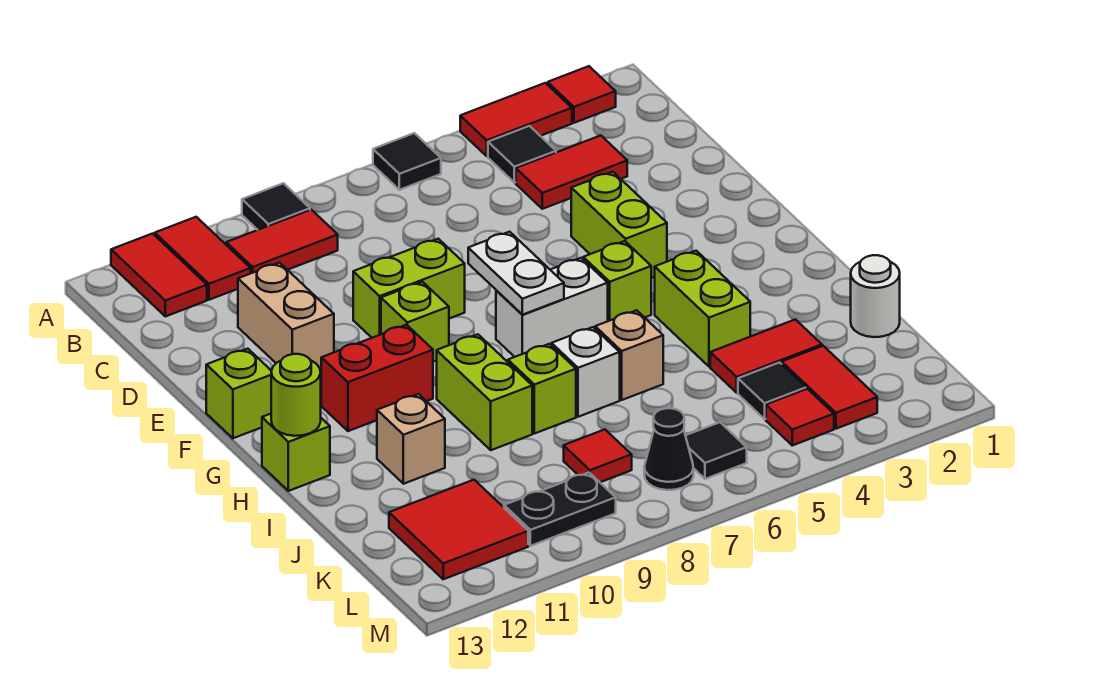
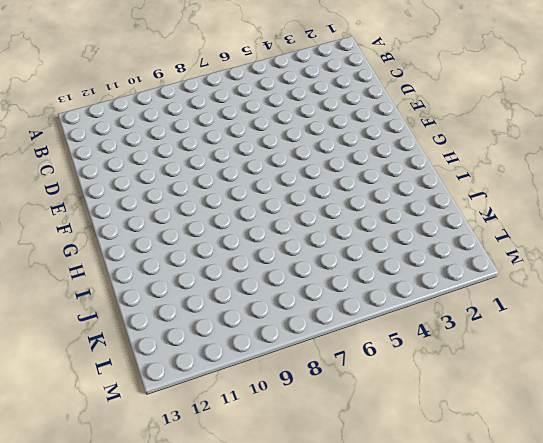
none -> red 1x1 tile [548,66,616,123]
none -> red 1x2 tile [460,83,572,156]
none -> black 1x1 tile [373,133,441,190]
none -> black 1x1 tile [242,183,310,230]

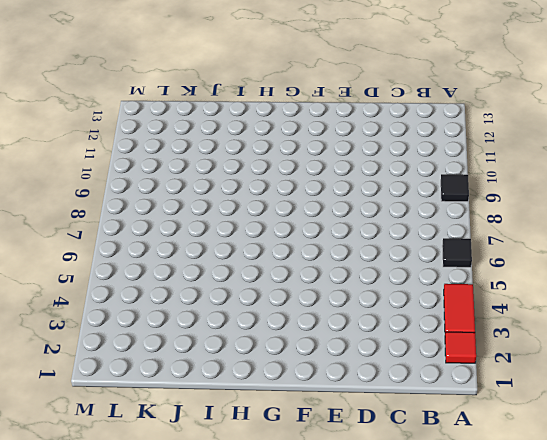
none -> red 1x2 tile [155,217,251,300]
none -> red 1x2 tile [111,234,207,316]
none -> black 1x1 tile [488,126,556,183]
none -> red 1x2 tile [226,210,338,273]

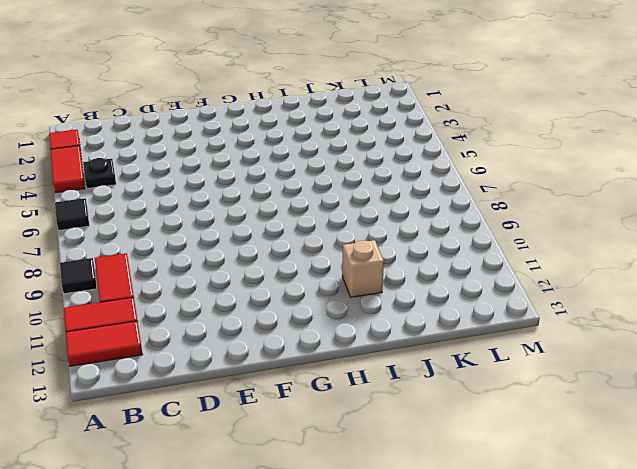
black 1x1 plate [83,158,116,189] -> black 1x1 tile [488,126,556,183]
none -> red 1x2 tile [516,136,627,209]
none -> tan 1x2 brick [238,263,334,368]
none -> lime 1x2 brick [571,172,667,278]
none -> lime 1x2 brick [353,239,465,338]

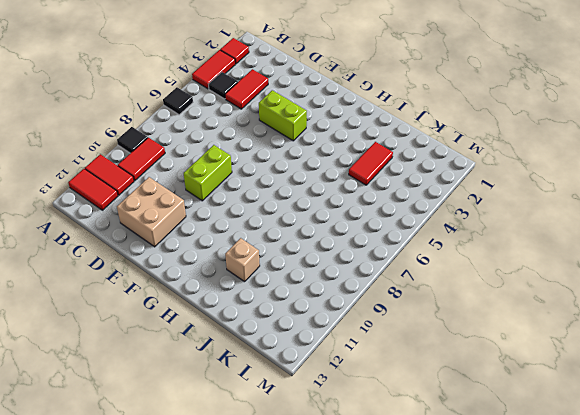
tan 2x2 brick [117,177,186,247] -> tan 1x2 brick [238,263,334,368]
none -> lime 1x1 brick [381,282,449,362]
none -> lime 1x1 brick [206,349,271,438]
none -> lime 1x1 brick [583,241,651,321]
none -> white 1x2 brick [496,258,608,357]

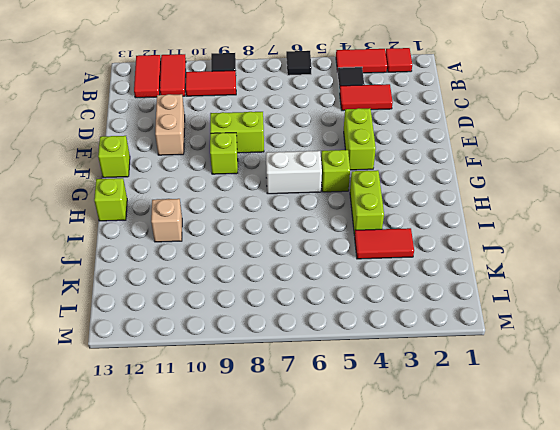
none -> red 1x2 brick [321,325,433,431]
none -> lime 1x2 brick [436,334,532,450]
none -> tan 1x1 brick [595,310,663,400]
none -> white 1x1 brick [552,327,620,417]

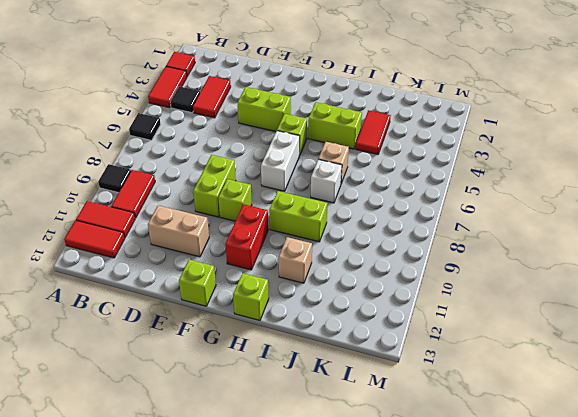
none -> lime 1x1 brick [508,344,576,434]
none -> white 1x1 round brick [851,255,900,337]
none -> red 1x2 tile [782,346,877,429]
none -> black 1x1 tile [738,363,806,419]

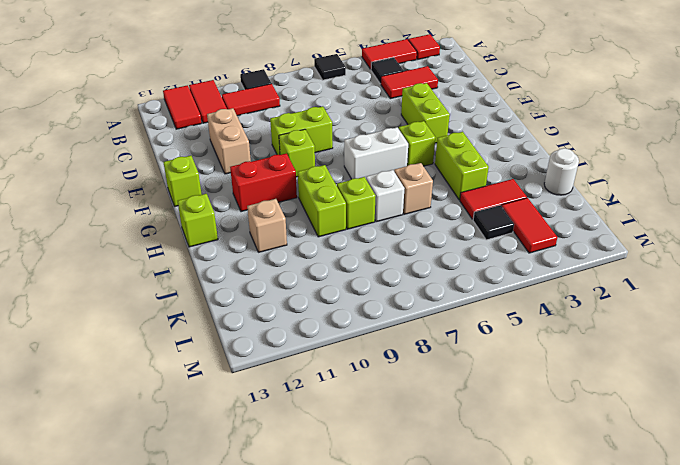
none -> red 1x1 tile [564,430,632,482]
none -> red 2x2 tile [389,480,528,579]
none -> red 1x1 tile [766,389,834,445]
none -> black 1x1 tile [686,422,747,479]

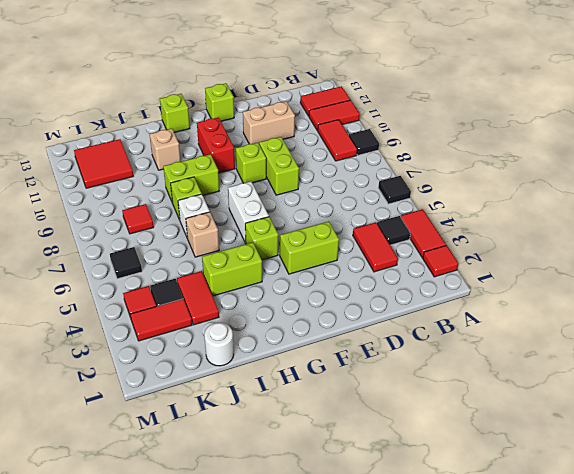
none -> black 1x1 cone [644,408,694,490]
none -> black 1x2 plate [504,473,616,546]
none -> white 1x2 plate [468,232,564,315]
none -> lime 1x1 round brick [271,354,321,436]

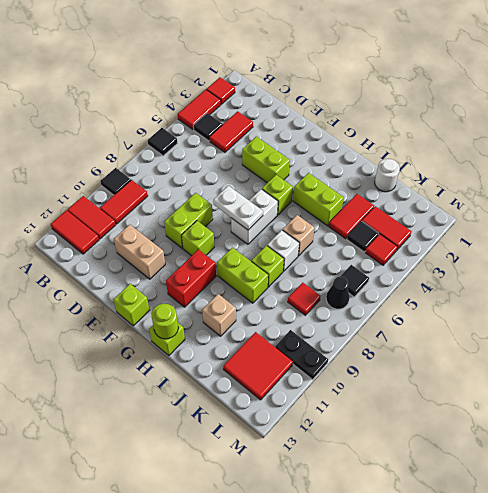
black 1x2 plate [275,330,328,379] -> black 1x2 plate turned to [504,473,616,546]

